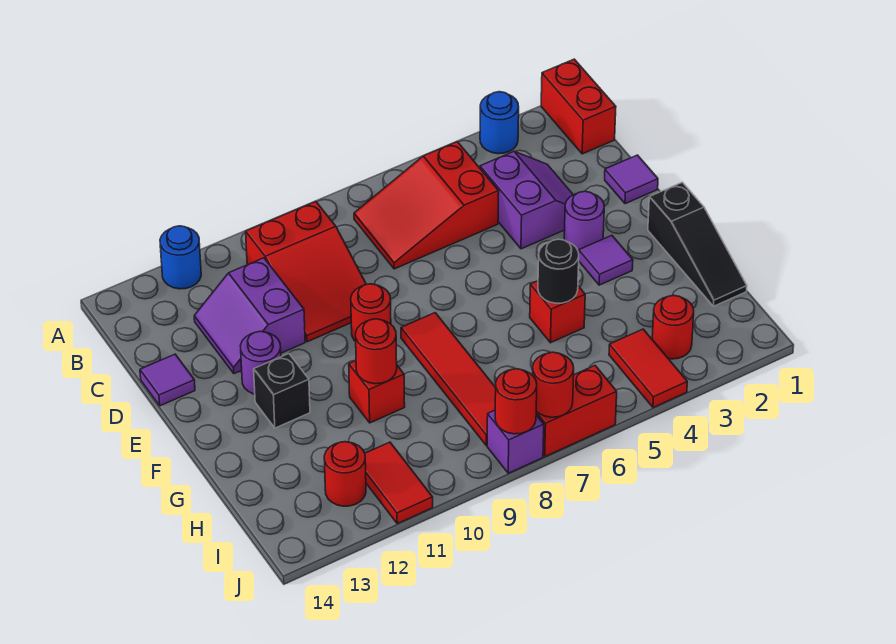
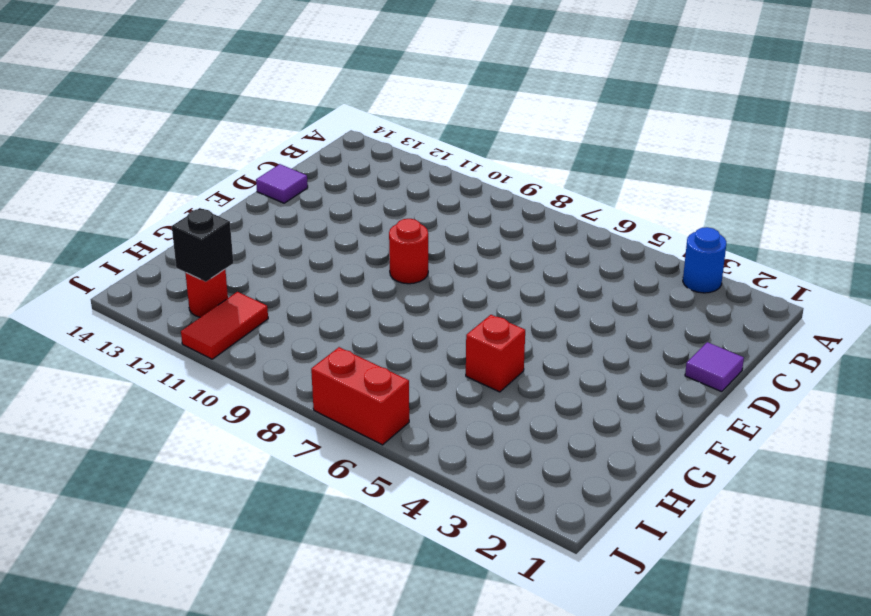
black 1x1 brick [172,208,233,282] -> black 1x1 brick moved to [254,354,310,428]
none -> red 1x2 brick [541,59,616,154]
none -> blue 1x1 round brick [160,226,201,289]
none -> red 2x3 slope [354,142,499,269]

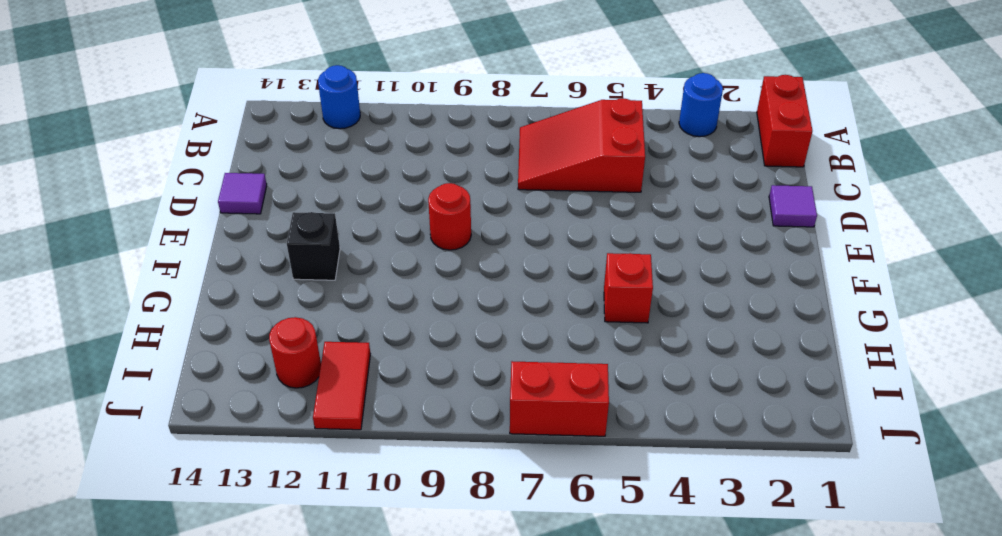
none -> red 2x3 slope [246,202,367,342]
none -> purple 2x2 slope [480,151,573,249]
none -> purple 2x2 slope [194,258,305,374]

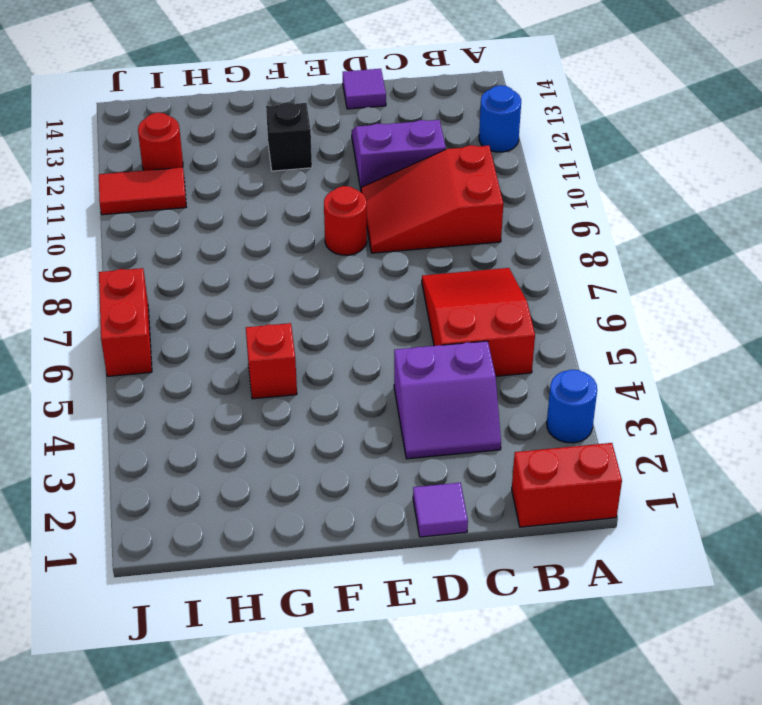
none -> purple 1x1 round brick [564,191,604,253]
none -> purple 1x1 round brick [240,331,281,394]
none -> black 1x3 slope [648,182,747,306]

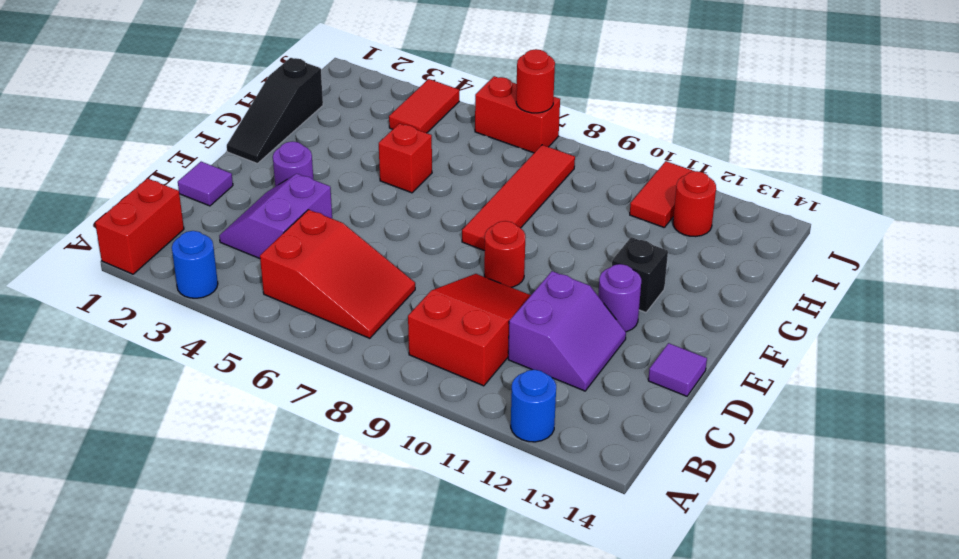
black 1x3 slope [227,58,323,164] -> black 1x3 slope turned to [648,182,747,306]
none -> purple 1x1 tile [579,235,633,285]
none -> red 1x1 brick [349,361,405,423]
none -> red 1x1 round brick [652,295,694,359]

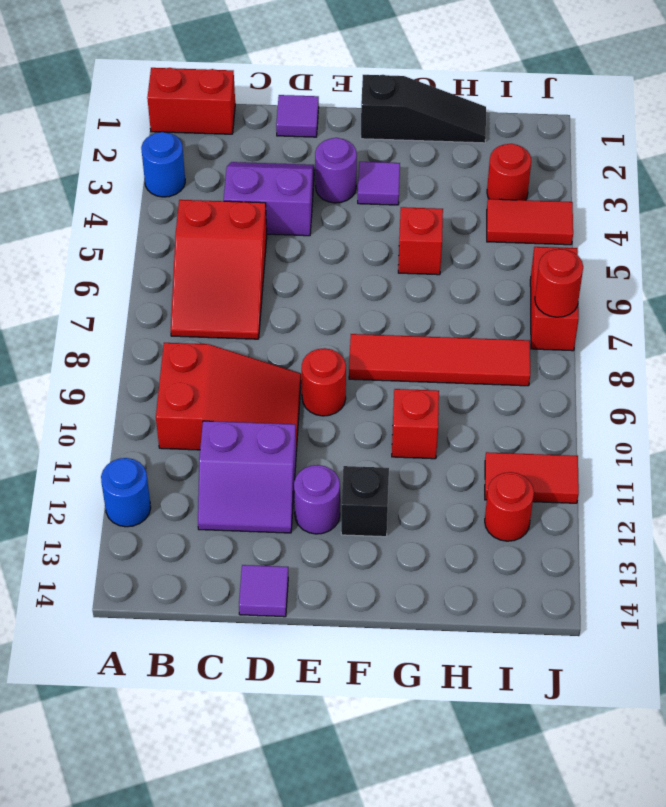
none -> purple 1x1 brick [487,410,544,473]
none -> black 1x1 round brick [538,239,579,303]
none -> red 1x1 round brick [356,319,397,384]

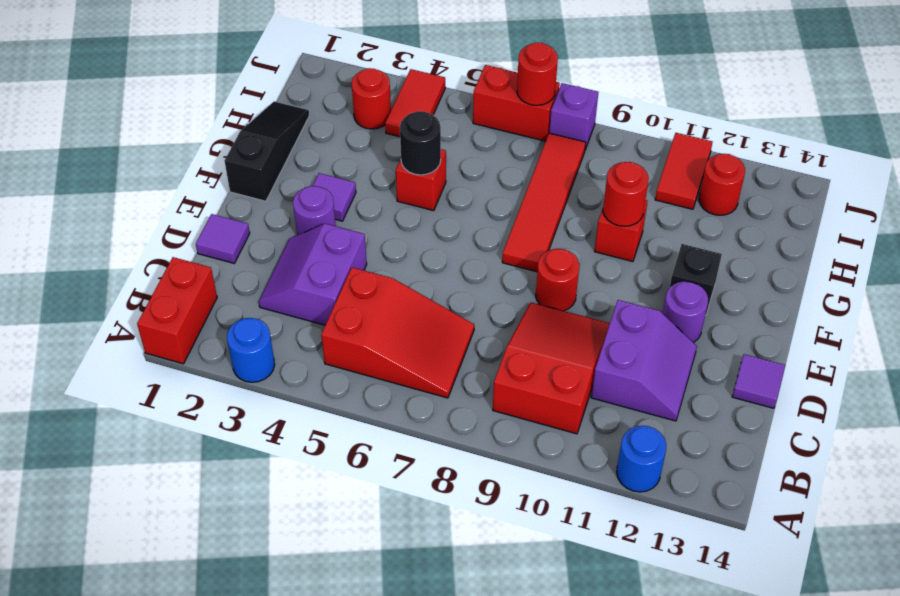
none -> red 1x1 round brick [495,369,537,434]

